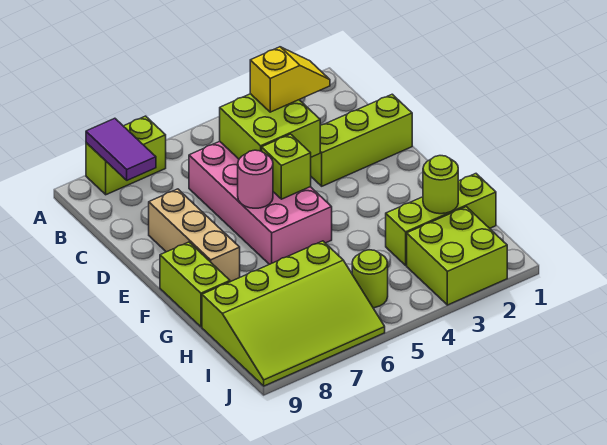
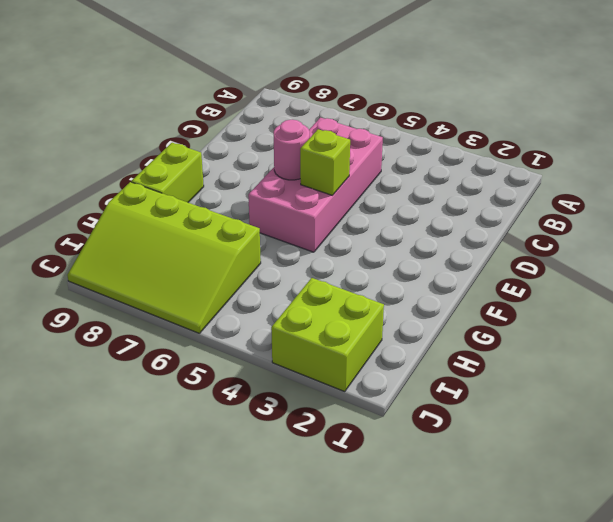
none -> lime 1x2 brick [86,116,166,195]
none -> lime 1x3 brick [311,94,412,186]
none -> tan 1x3 brick [149,189,240,282]

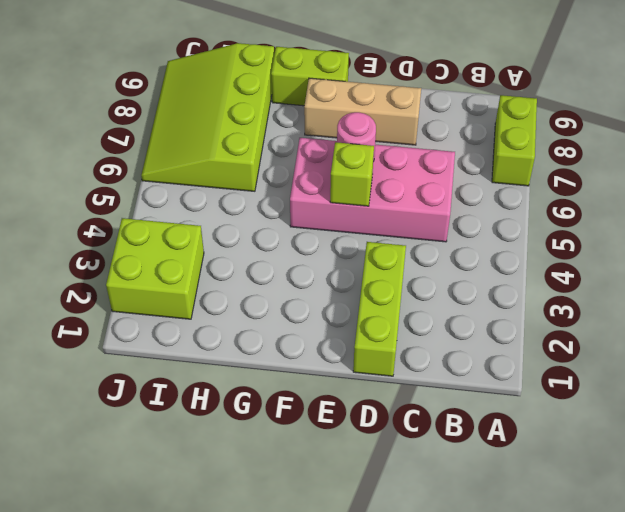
none -> lime 1x3 brick [386,174,496,265]
none -> lime 1x1 round brick [352,250,388,308]
none -> purple 1x2 tile [86,118,156,180]

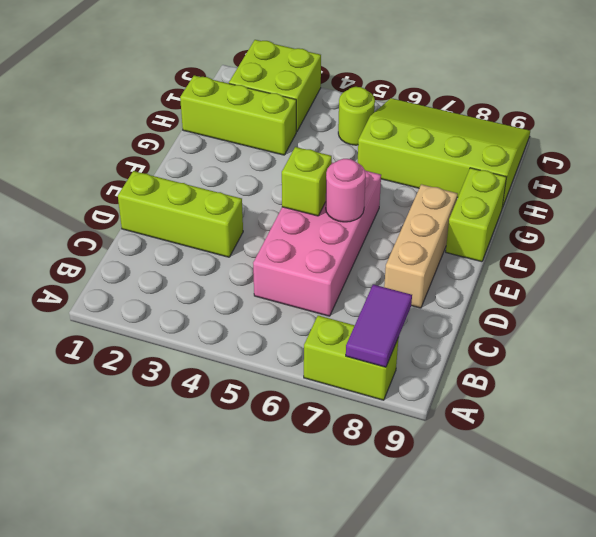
none -> lime 2x2 brick [220,94,320,159]
none -> lime 1x1 round brick [423,156,458,214]
none -> yellow 1x2 slope [250,47,330,112]

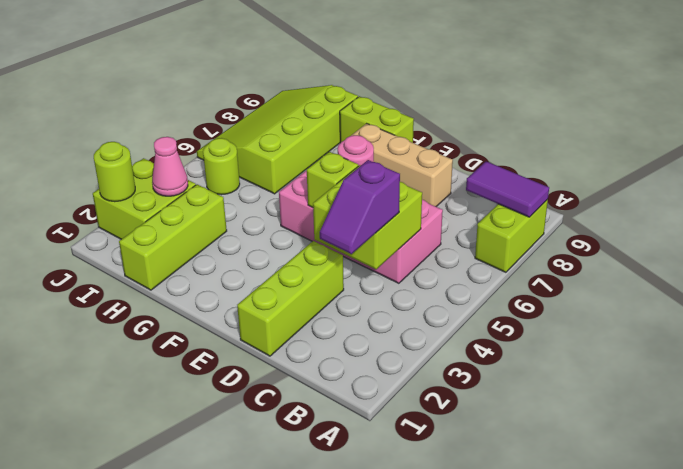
purple 1x2 slope [320,160,400,254] -> yellow 1x2 slope [250,47,330,112]
pink 1x1 cone [152,137,188,196] -> none
lime 1x1 round brick [94,142,135,202] -> lime 1x1 round brick moved to [423,156,458,214]

